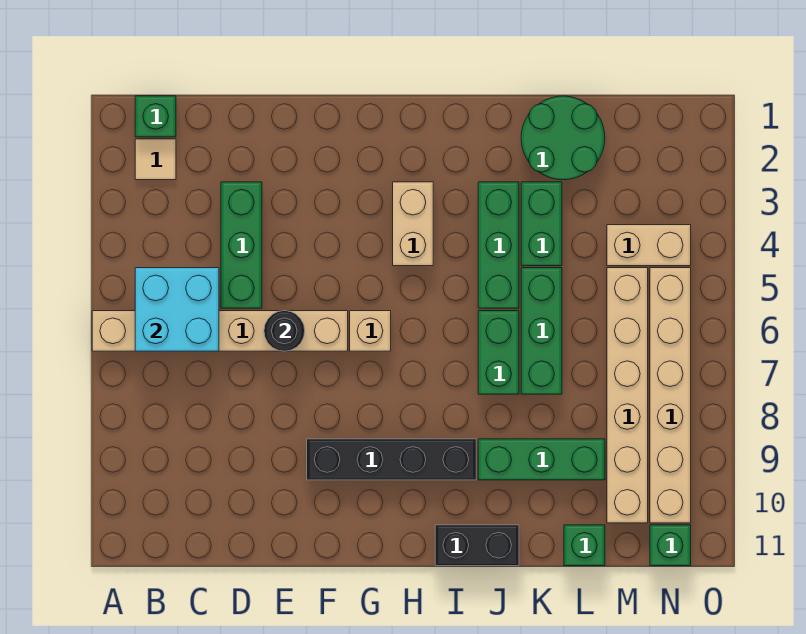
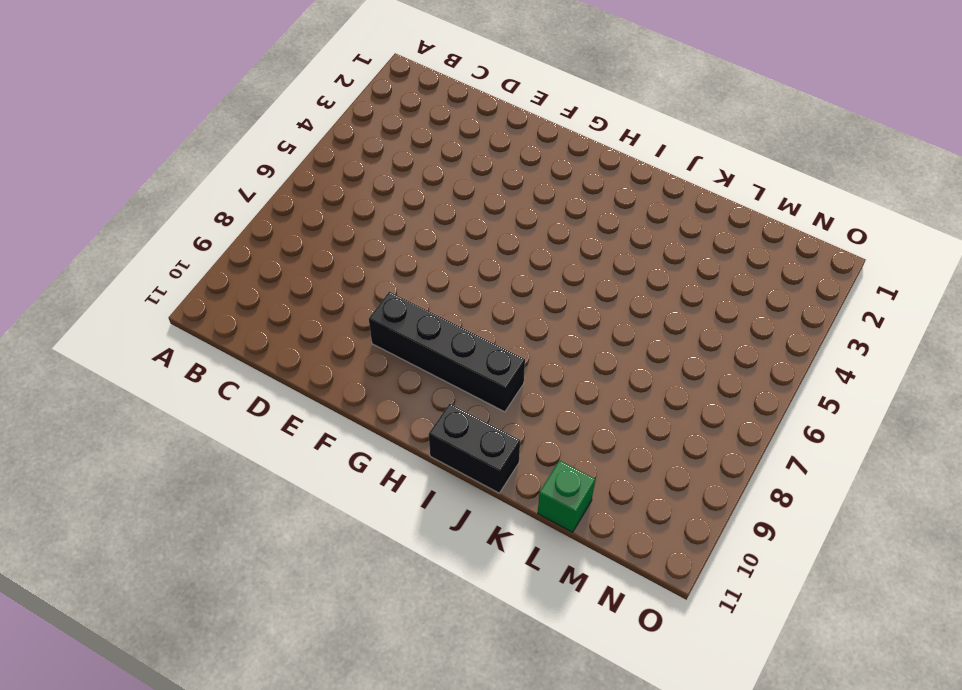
none -> tan 1x6 brick [92,311,348,351]
none -> green 1x1 brick [135,96,176,137]
none -> tan 1x1 tile [135,139,176,180]

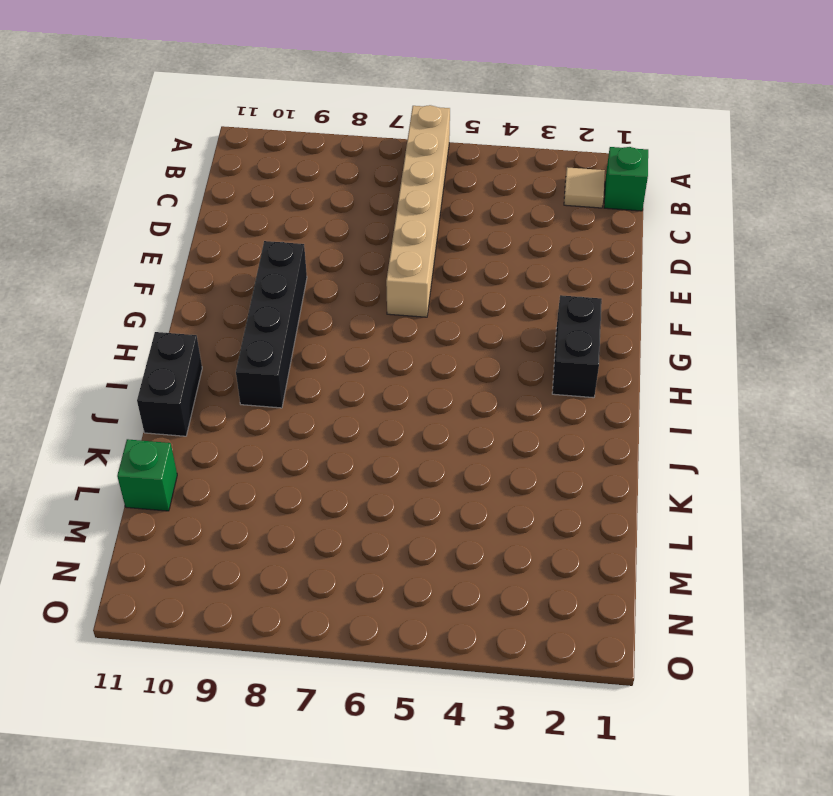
black 1x2 brick [552,295,602,398] -> none
none -> green 1x3 brick [221,182,262,308]
none -> tan 1x1 brick [350,311,391,351]
none -> tan 1x2 brick [393,182,433,266]

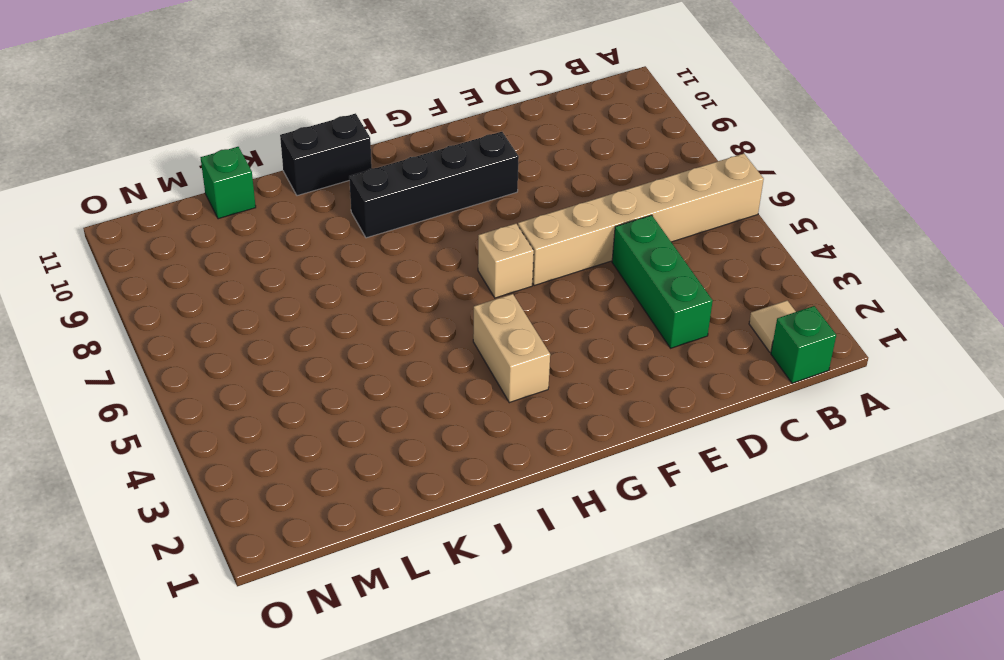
none -> green 1x3 brick [478,182,519,308]
none -> green 1x2 brick [478,311,519,394]
none -> green 1x3 brick [478,439,605,480]

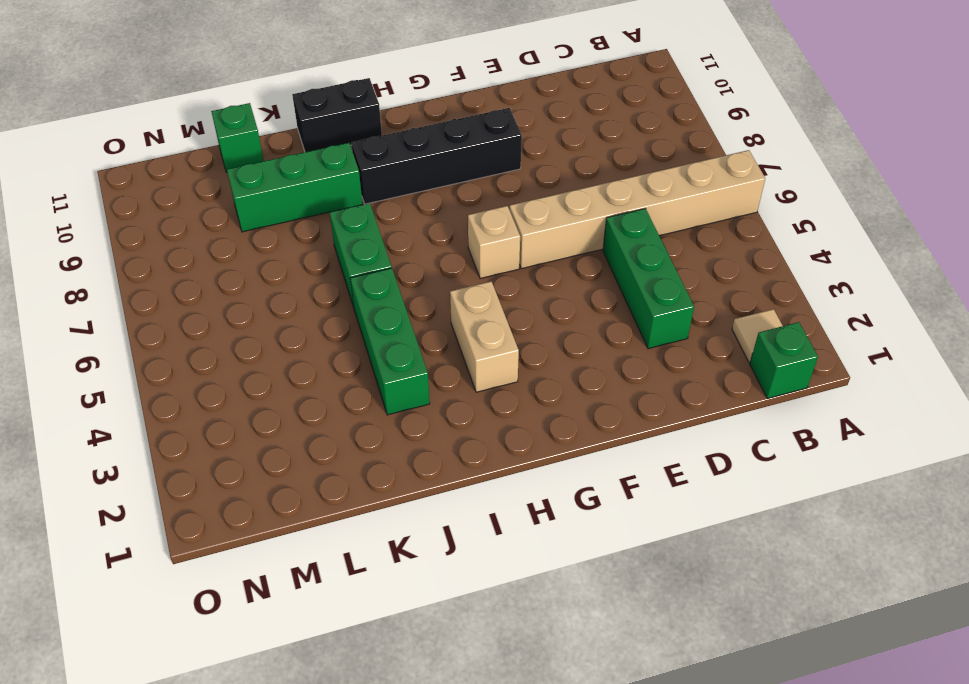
none -> green 2x2 round brick [521,96,605,180]
none -> green 1x2 brick [521,182,562,266]
none -> green 1x3 brick [521,268,562,394]

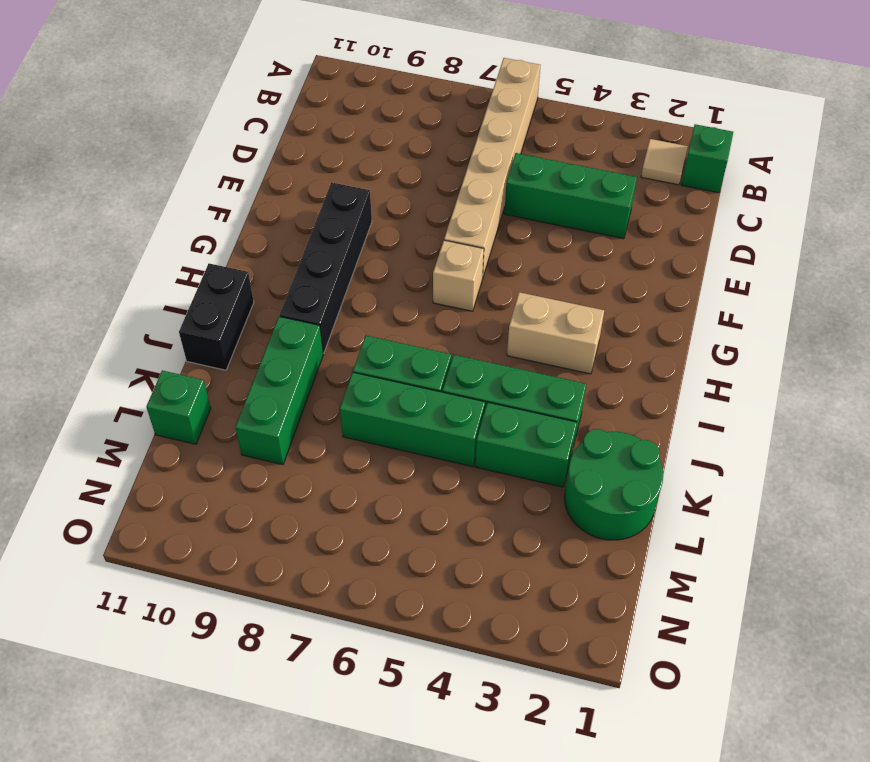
none -> tan 1x2 brick [607,225,691,266]
none -> tan 1x6 brick [607,268,648,523]
none -> tan 1x6 brick [650,268,691,523]

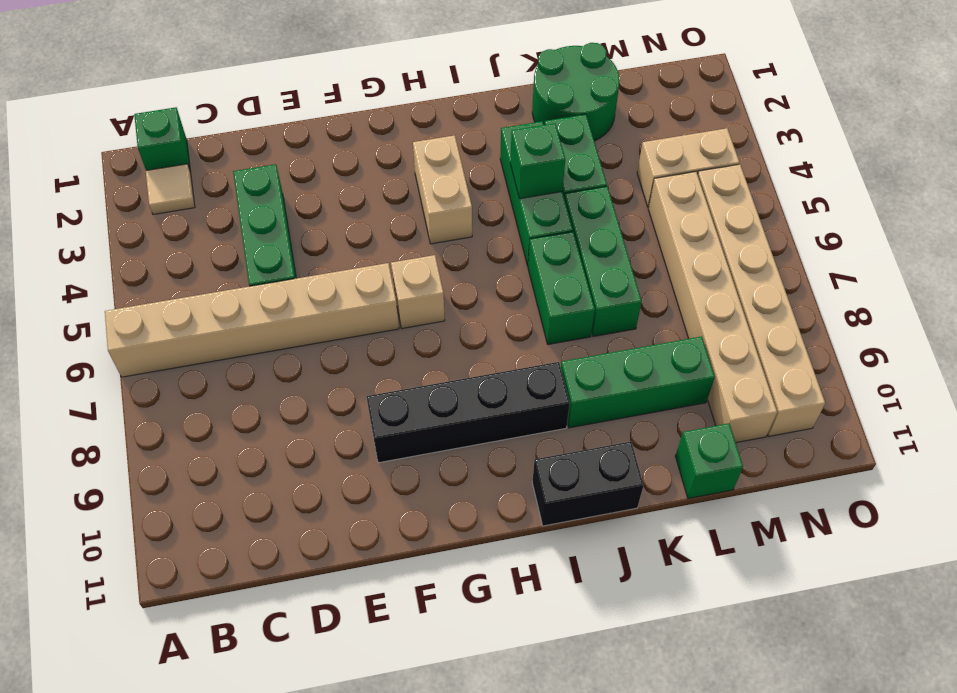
green 1x1 brick [510,123,565,199] -> green 1x1 brick moved to [650,525,691,566]
none -> cyan 2x2 brick [135,268,219,351]
none -> black 1x1 round brick [264,311,305,351]

